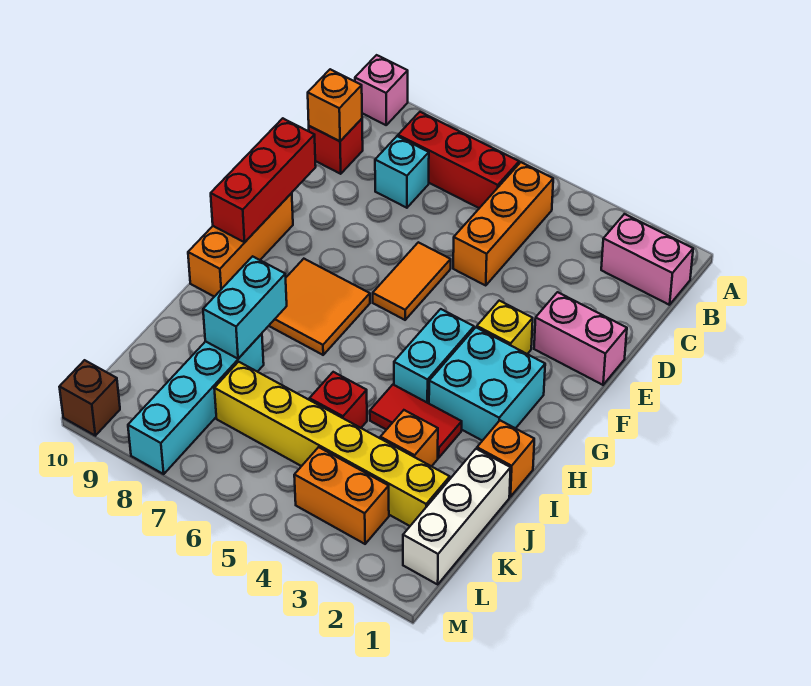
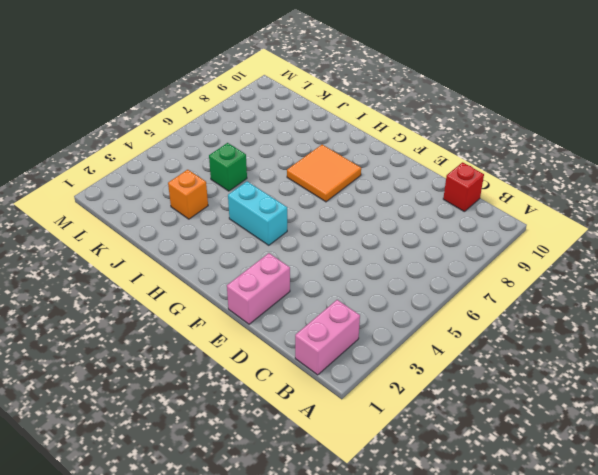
green 1x1 brick [209,143,247,191] -> red 1x1 brick [309,372,367,428]
none -> pink 1x1 brick [355,55,408,125]
none -> orange 1x3 brick [453,162,553,285]
none -> red 1x3 brick [398,112,519,208]

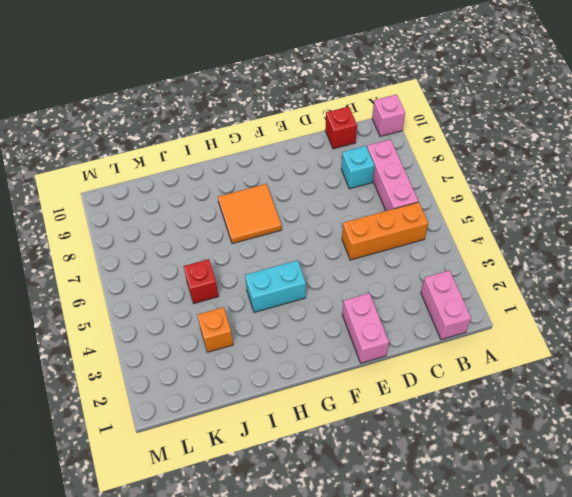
pink 1x3 brick [367,139,418,211] -> red 1x3 brick [398,112,519,208]
none -> orange 1x2 tile [373,242,451,320]
none -> yellow 1x1 brick [477,301,533,354]
none -> orange 1x3 brick [188,193,293,297]

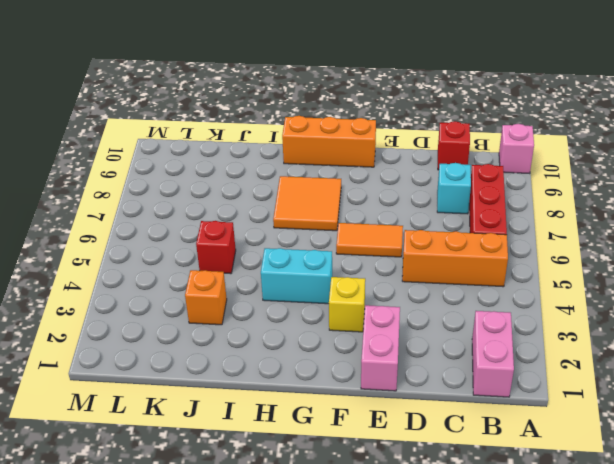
none -> cyan 2x2 brick [429,328,545,441]
none -> orange 1x1 brick [477,420,534,497]
none -> red 1x2 tile [370,385,462,458]

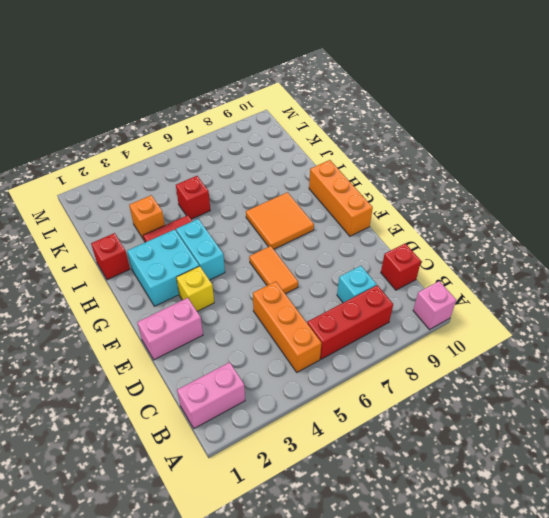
red 1x1 brick [91,233,130,280] -> orange 1x1 brick [477,420,534,497]
none -> white 1x3 brick [403,449,511,584]
none -> cyan 1x4 brick [128,334,264,474]
none -> yellow 1x6 brick [214,362,450,526]

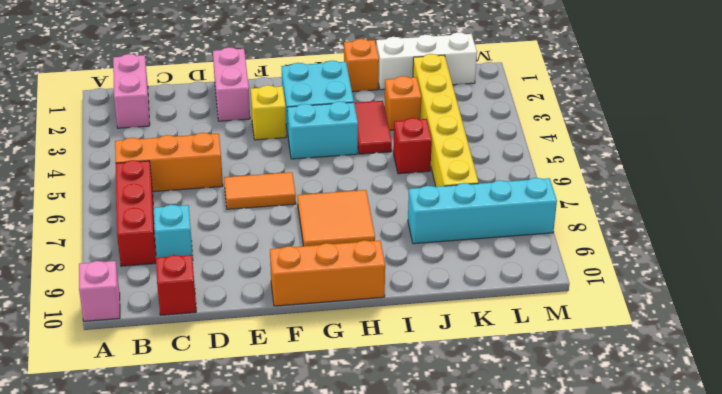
none -> orange 1x2 brick [294,447,389,544]
none -> brown 1x1 brick [60,360,120,436]
none -> orange 1x1 brick [308,69,362,141]

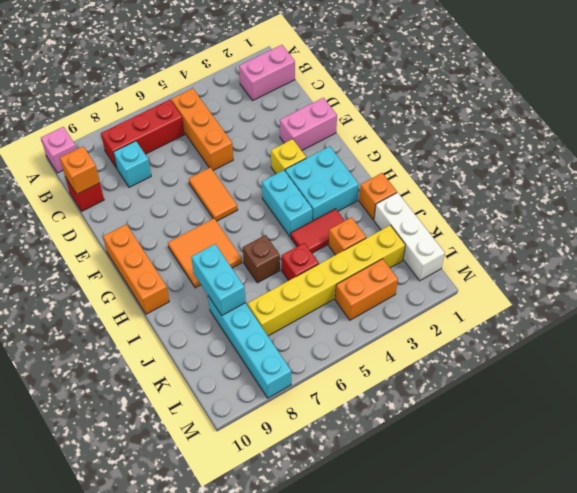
brown 1x1 brick [243,235,280,283] -> brown 1x1 brick moved to [60,360,120,436]
none -> red 1x3 brick [211,118,316,242]

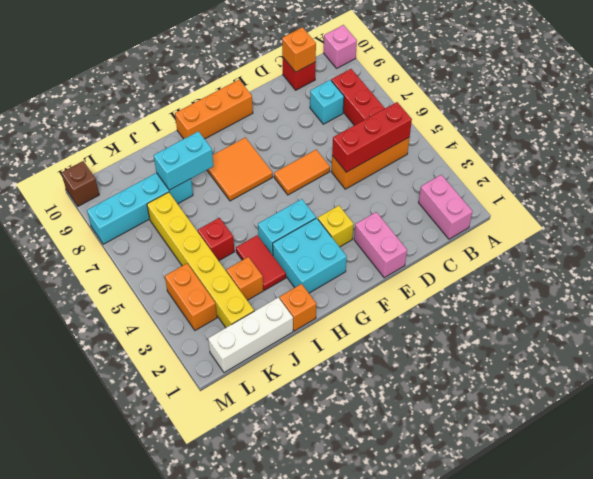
red 1x3 brick [332,102,412,172] -> red 1x3 brick moved to [211,118,316,242]

